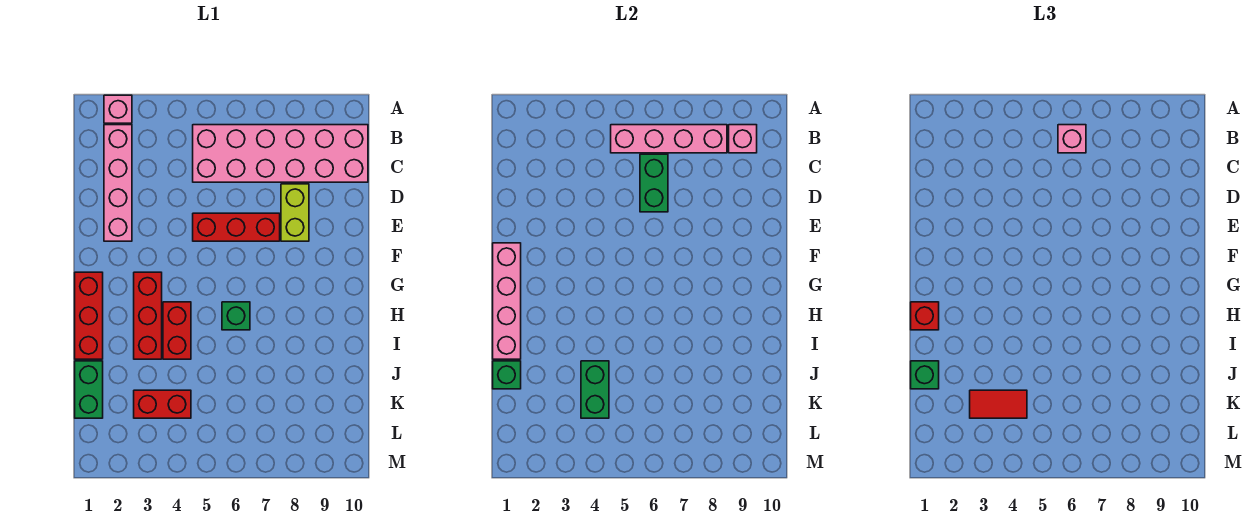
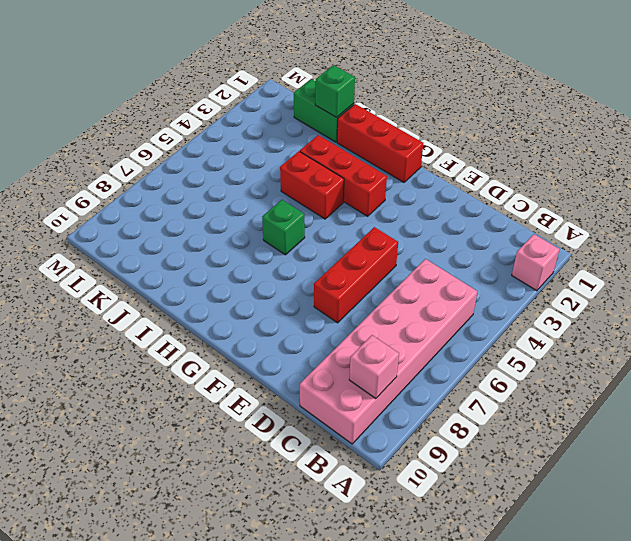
none -> pink 1x4 brick [104,125,132,241]
none -> lime 1x2 brick [281,184,309,241]
none -> red 1x2 brick [134,390,191,418]

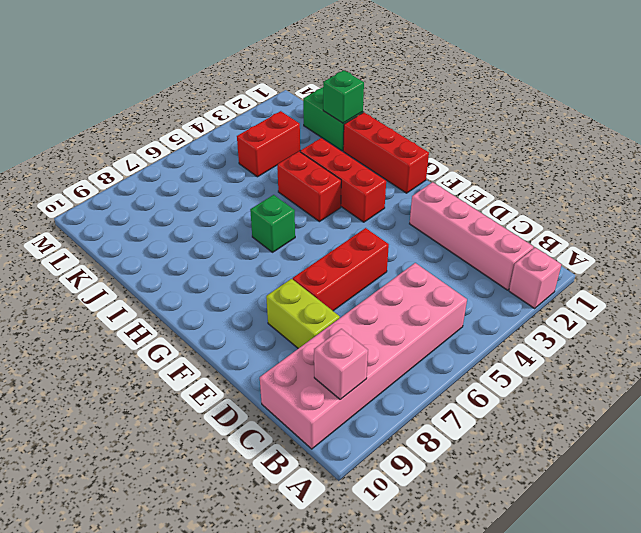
none -> pink 1x4 brick [611,125,727,153]
none -> green 1x2 brick [640,154,668,212]
none -> pink 1x4 brick [493,243,521,359]

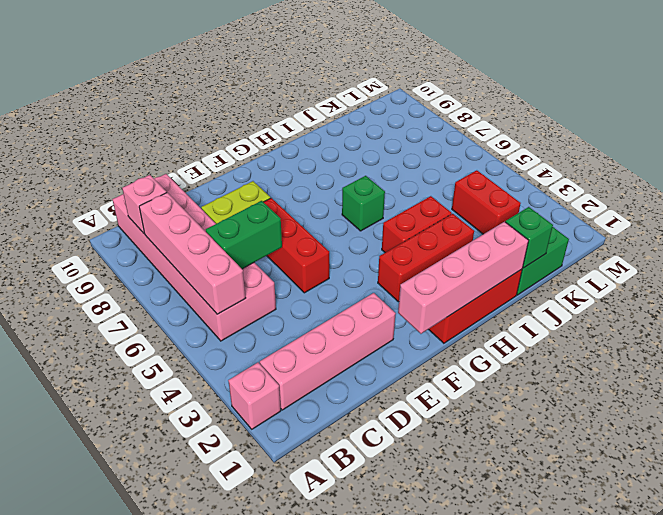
none -> green 1x2 brick [581,361,609,418]
none -> pink 1x1 brick [1058,125,1086,153]
none -> red 1x1 brick [911,302,939,330]

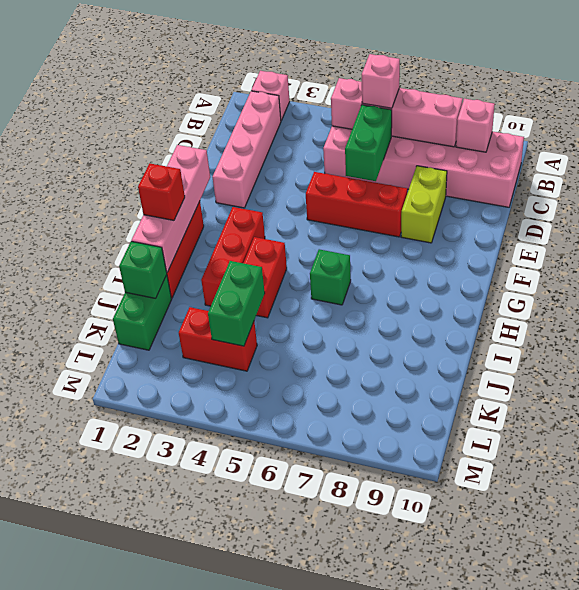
none -> green 1x1 brick [911,361,939,389]
none -> red 1x2 tile [970,390,1027,418]

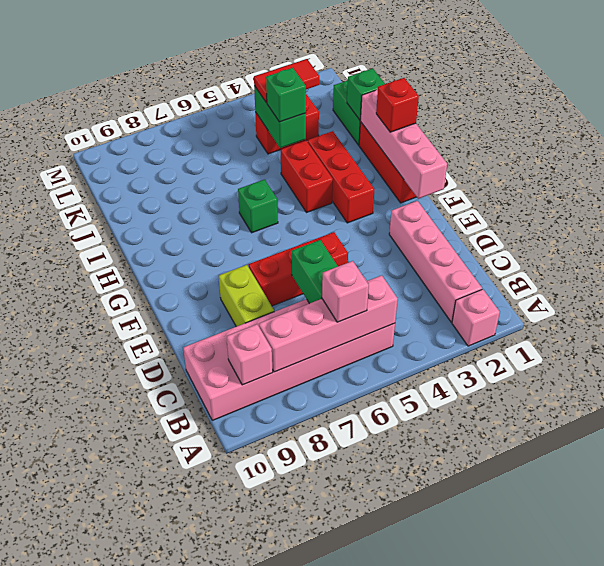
green 1x1 brick [266,68,306,122] -> green 1x1 brick moved to [911,361,939,389]

